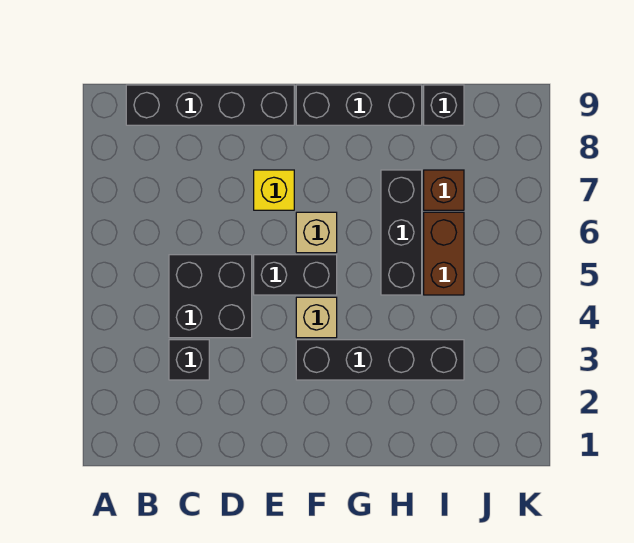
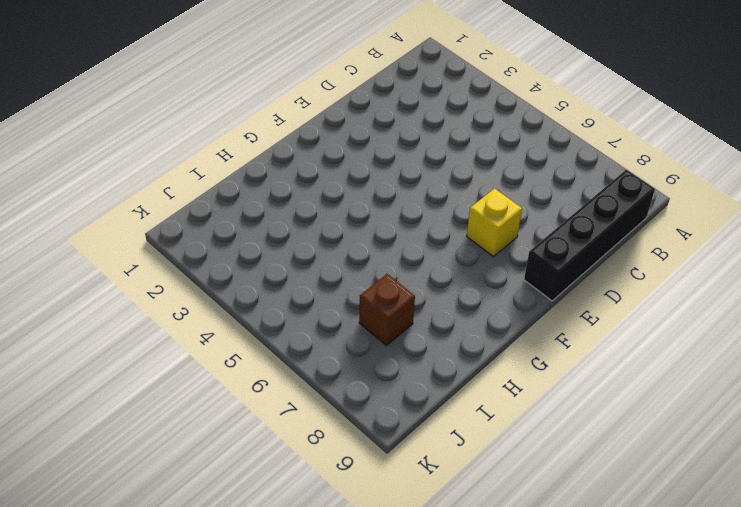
none -> black 1x1 brick [169,340,209,380]
none -> black 2x2 brick [169,255,252,338]
none -> black 1x2 brick [254,255,337,295]

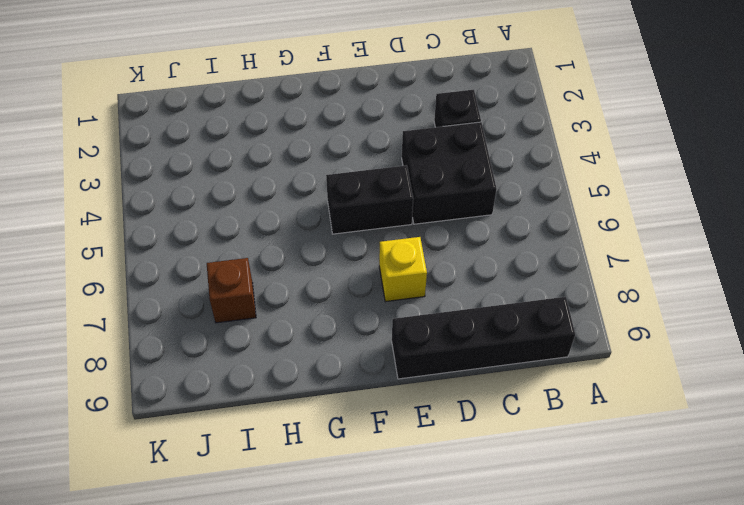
none -> black 1x4 brick [296,340,464,380]
none -> tan 1x1 brick [296,297,337,338]
none -> tan 1x1 brick [296,212,337,253]

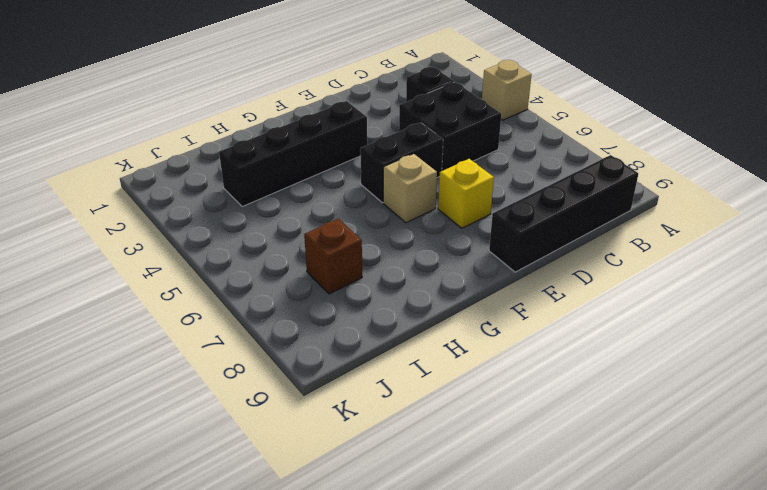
tan 1x1 brick [482,60,532,120] -> tan 1x1 brick moved to [296,297,337,338]
none -> black 1x3 brick [296,85,422,125]
none -> black 1x3 brick [381,170,422,295]
none -> brown 1x2 brick [424,212,464,295]

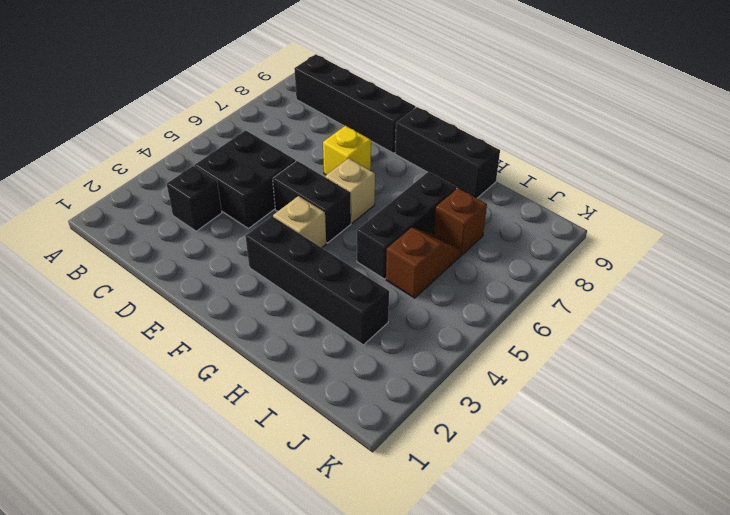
brown 1x2 slope [386,228,461,298] -> brown 1x2 brick [424,212,464,295]
none -> black 1x1 brick [424,85,464,125]

